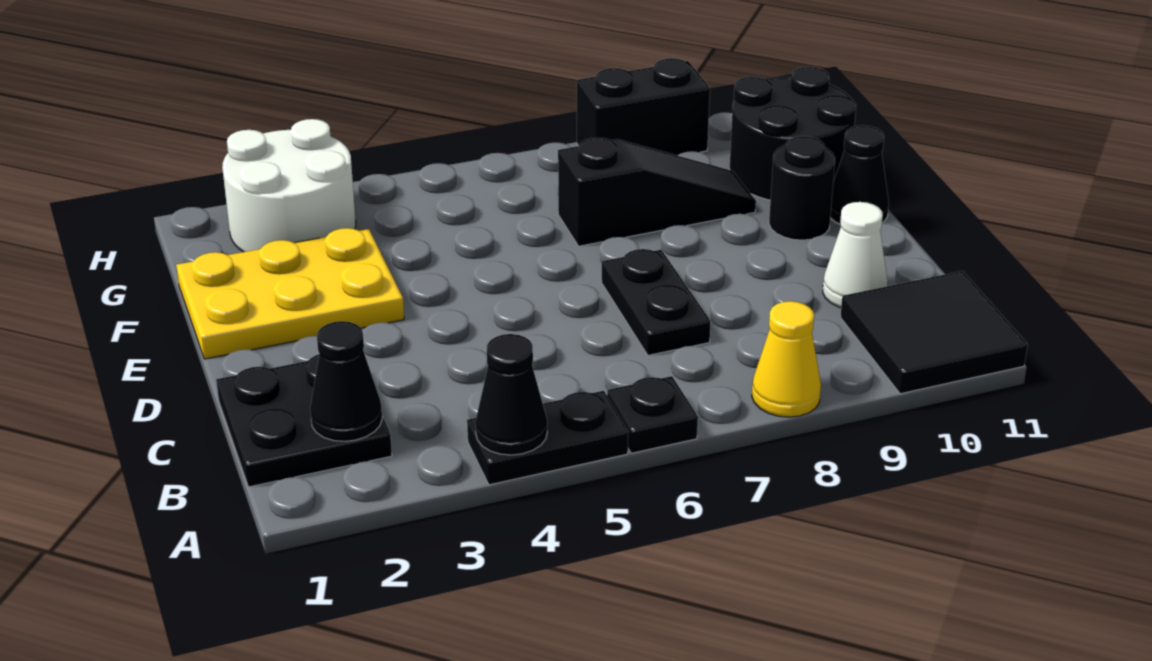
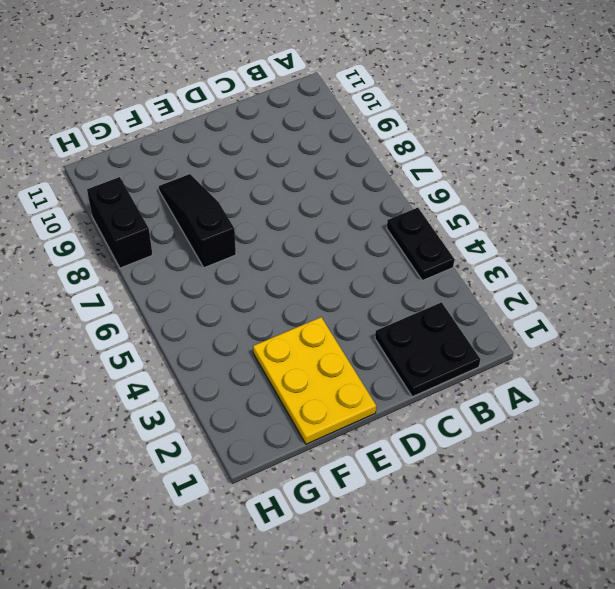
none -> black 1x1 plate [607,376,698,453]
none -> yellow 1x1 cone [752,301,821,417]
none -> black 2x2 tile [840,271,1028,394]

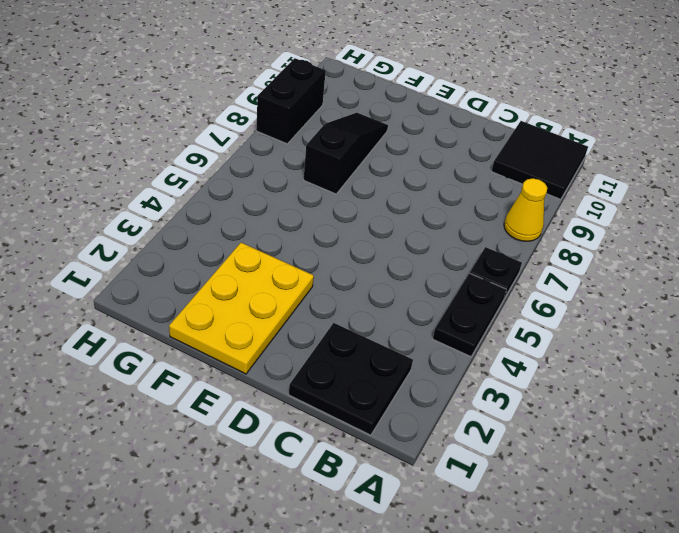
none -> black 1x2 plate [602,249,711,355]
none -> white 1x1 cone [823,202,888,308]
none -> black 1x1 round brick [769,136,835,240]

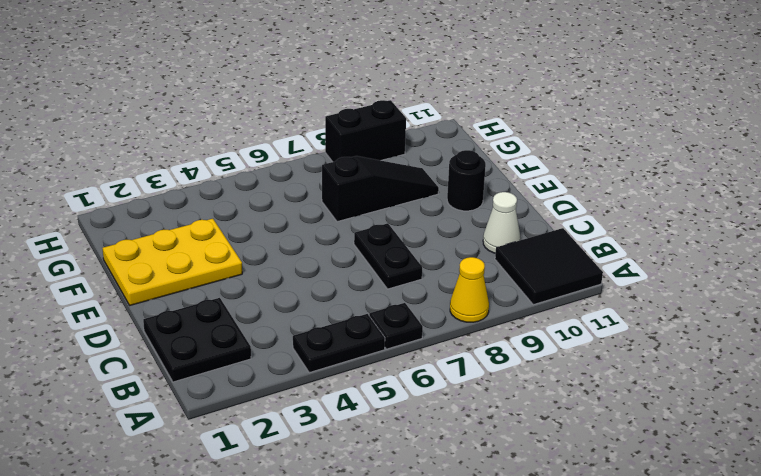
none -> black 1x1 cone [830,125,889,224]
none -> black 2x2 round brick [730,67,856,200]
none -> white 2x2 round brick [222,119,356,252]

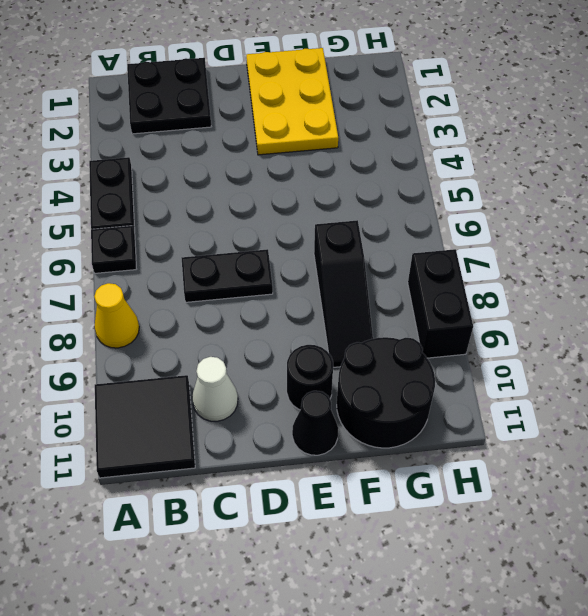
none -> white 2x2 round brick [222,119,356,252]
none -> black 1x1 cone [475,334,547,455]
none -> black 1x1 cone [310,321,382,441]

